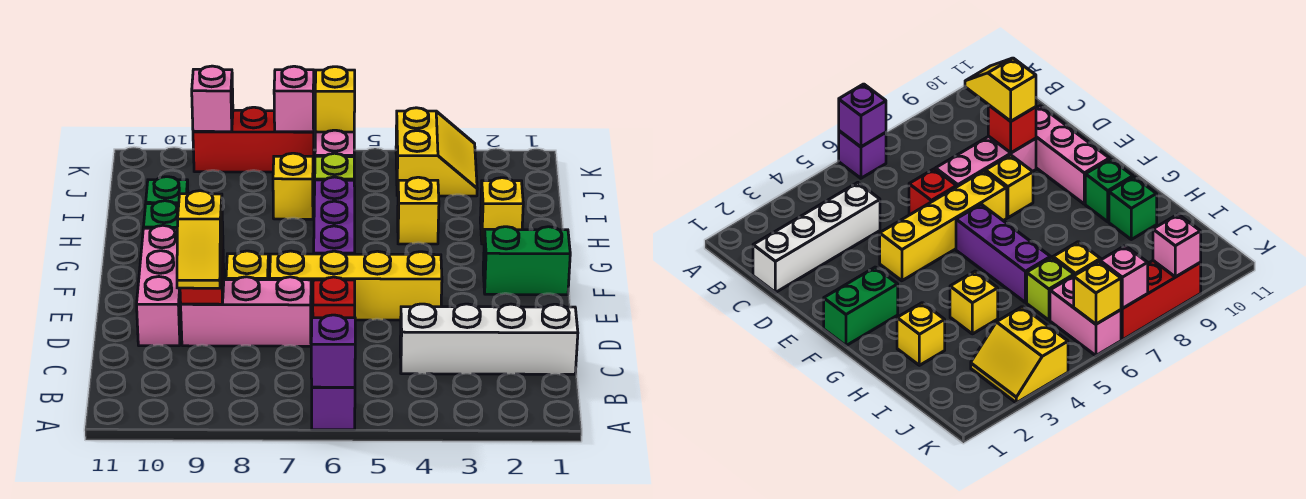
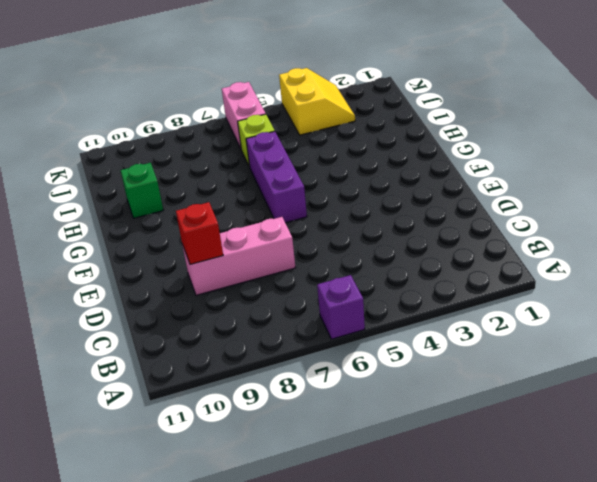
none -> white 1x4 brick [400,304,578,374]
none -> red 1x1 brick [313,277,355,318]
none -> pink 1x3 brick [137,225,181,346]

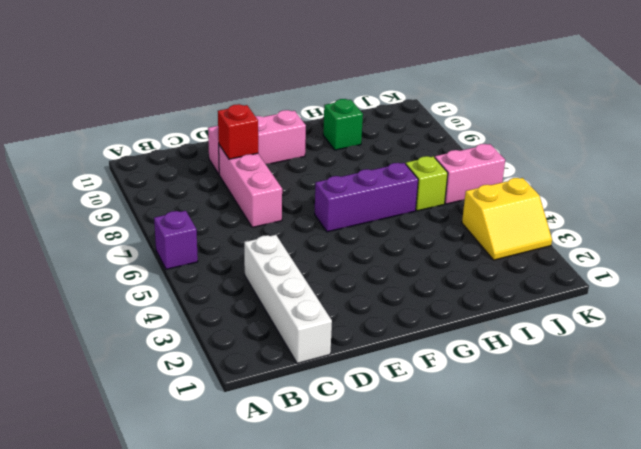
none -> red 1x1 brick [313,277,355,318]
none -> yellow 1x4 brick [270,251,442,320]
none -> yellow 1x1 brick [226,251,269,280]

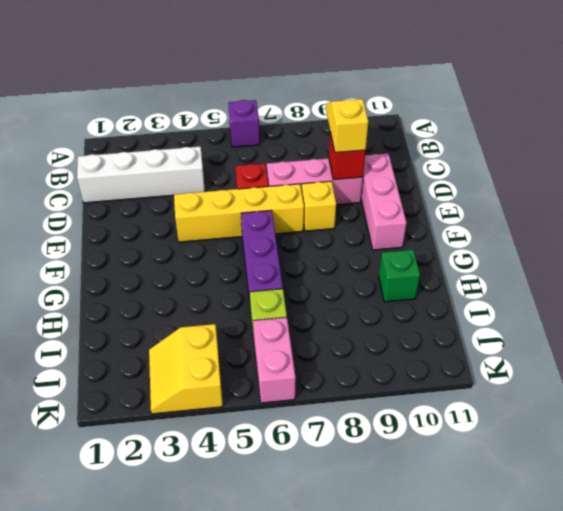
none -> green 1x2 brick [483,227,570,295]
none -> green 1x1 brick [143,201,179,228]
none -> yellow 1x1 brick [480,178,523,244]

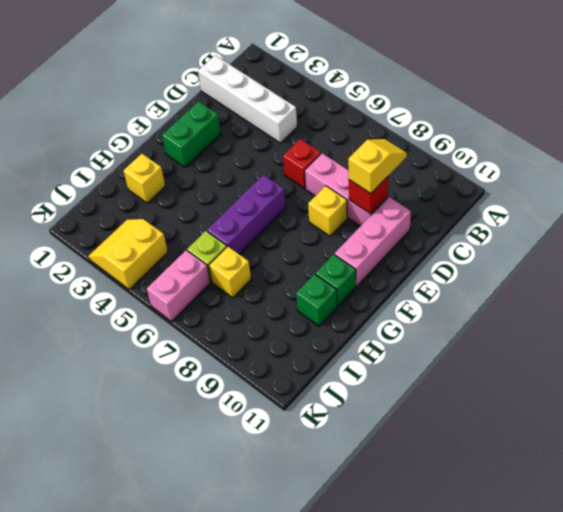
green 1x2 brick [162,101,221,167] -> green 1x2 brick turned to [483,227,570,295]
none -> purple 1x1 brick [312,387,355,430]
none -> yellow 1x4 brick [270,251,442,320]
none -> yellow 1x1 brick [398,177,439,244]

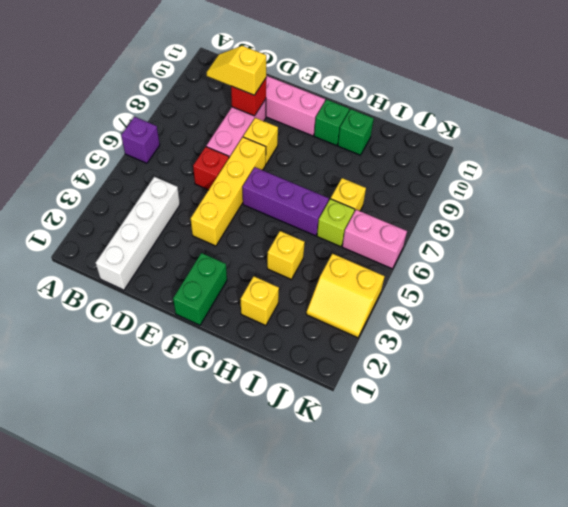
none -> red 1x3 brick [193,107,314,172]
none -> purple 1x1 brick [311,315,355,387]
none -> yellow 1x1 brick [315,67,355,132]

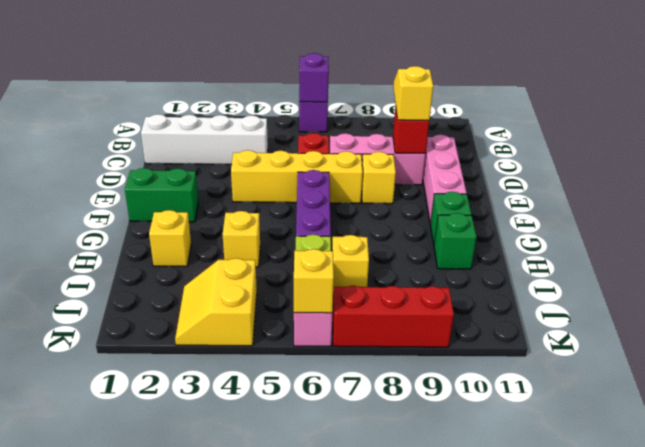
none -> pink 1x1 brick [274,66,314,132]
none -> pink 1x1 brick [192,66,233,132]

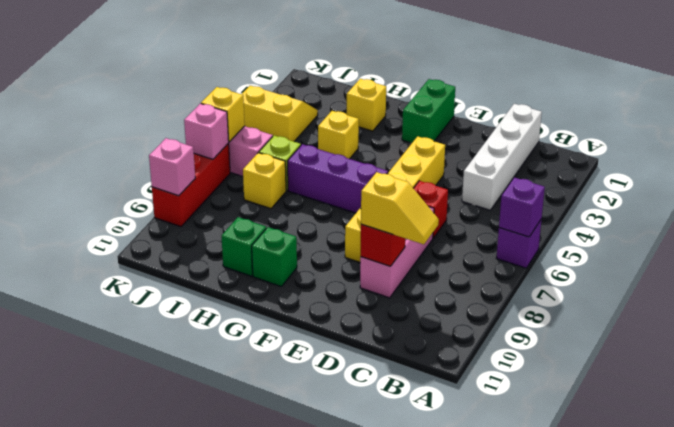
none -> pink 1x3 brick [137,225,181,346]

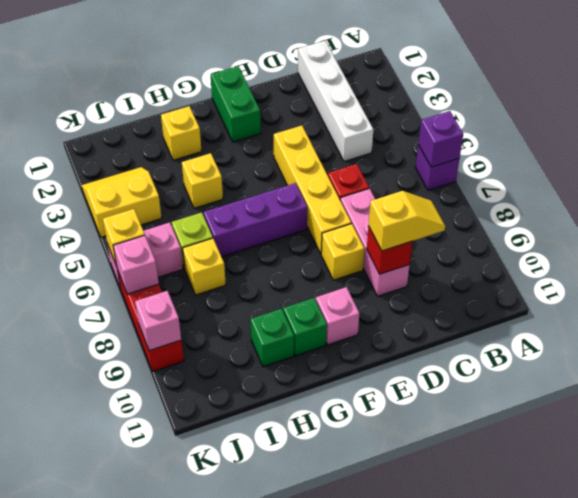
pink 1x1 brick [316,287,359,345] -> pink 1x3 brick [137,225,181,346]

